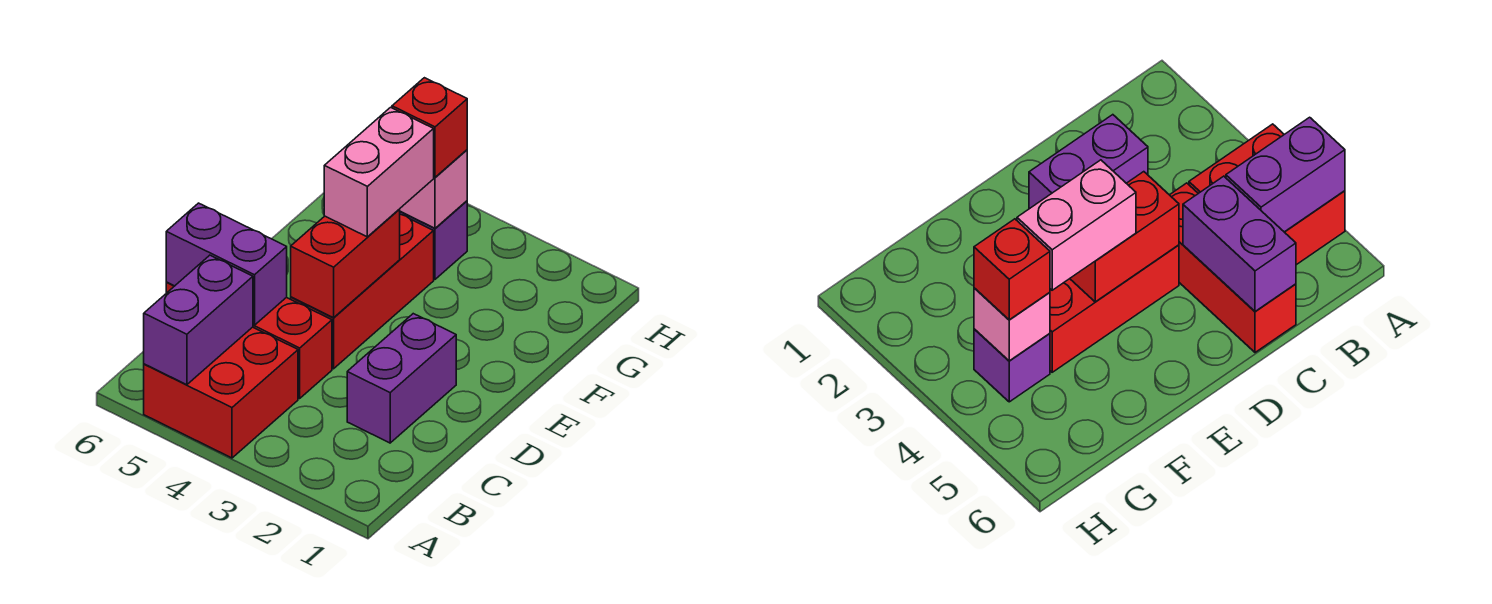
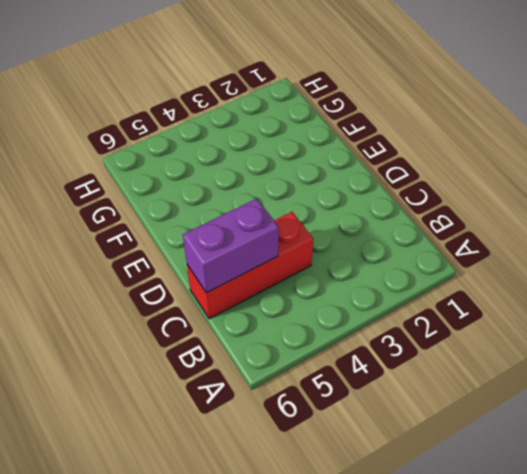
none -> red 2x2 brick [144,327,298,458]
none -> purple 1x2 brick [347,314,456,443]

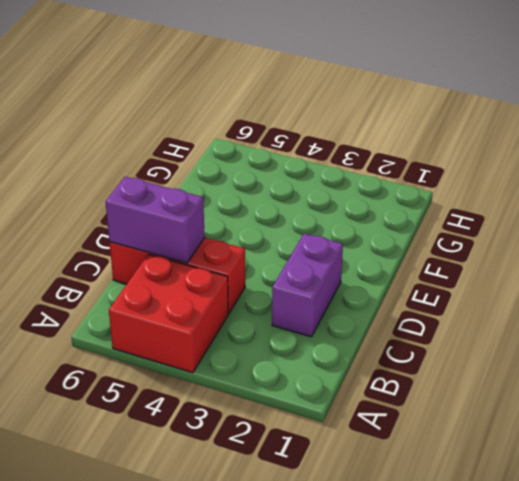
none -> red 1x3 brick [291,214,434,369]
none -> purple 1x1 brick [400,201,467,279]

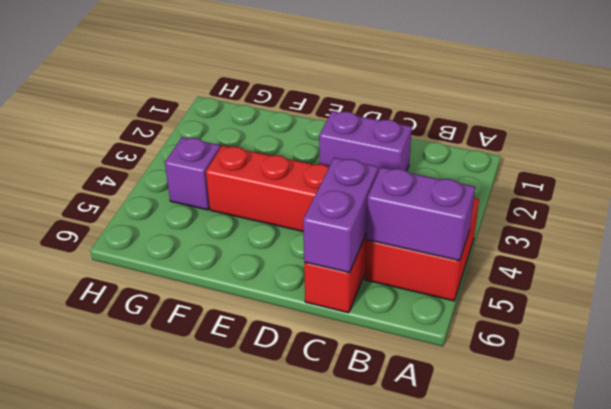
none -> red 1x2 brick [291,209,400,318]
none -> pink 1x1 brick [400,150,467,228]

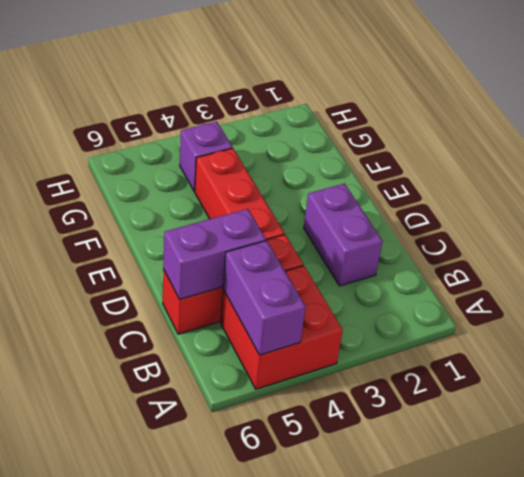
none -> red 1x2 brick [291,209,400,318]
none -> pink 1x1 brick [400,150,467,228]

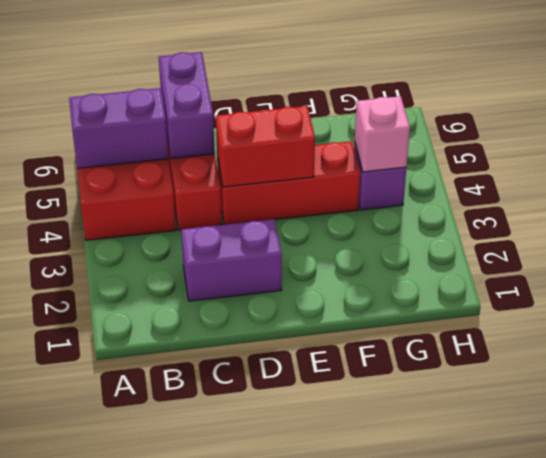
none -> pink 1x2 brick [324,107,434,237]
none -> red 1x1 brick [392,78,467,177]

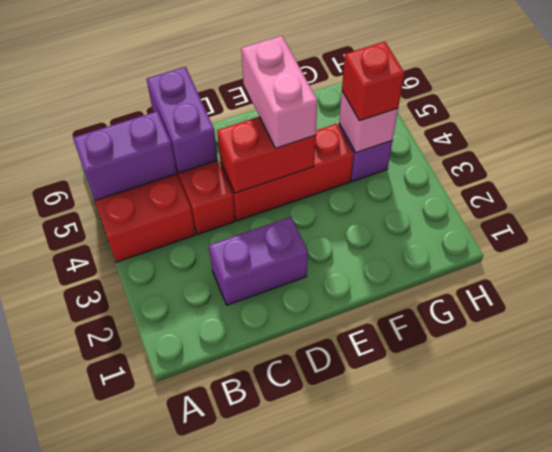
pink 1x2 brick [241,36,317,148] -> pink 1x2 brick turned to [324,107,434,237]

